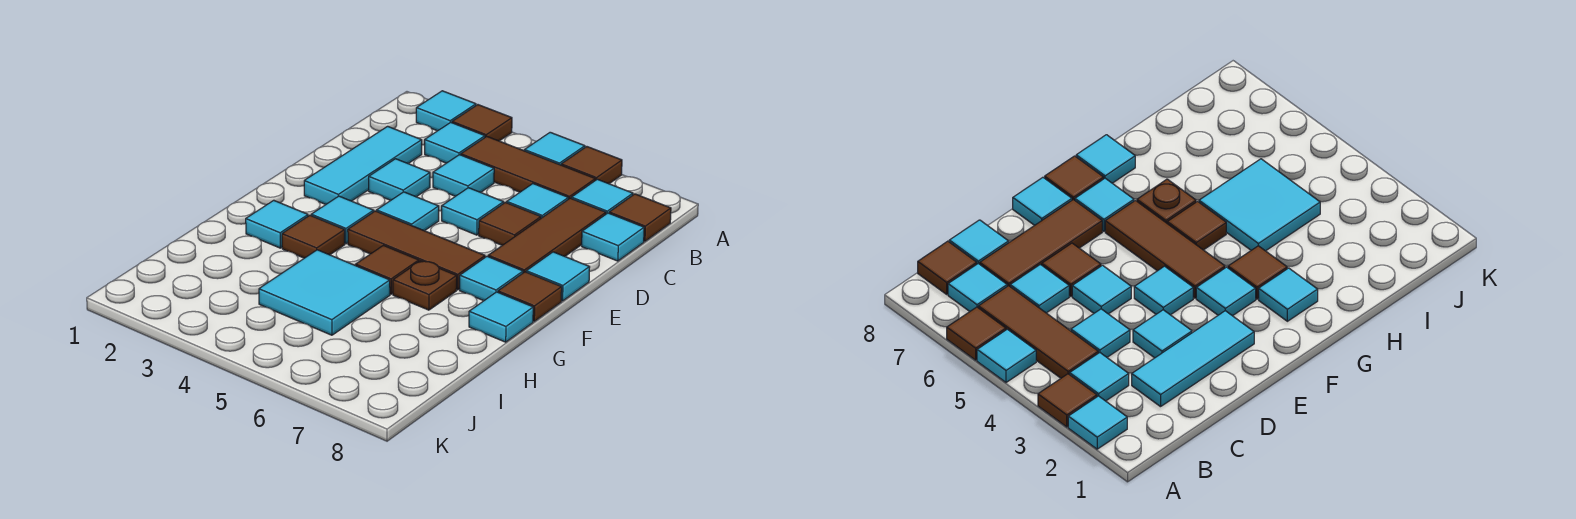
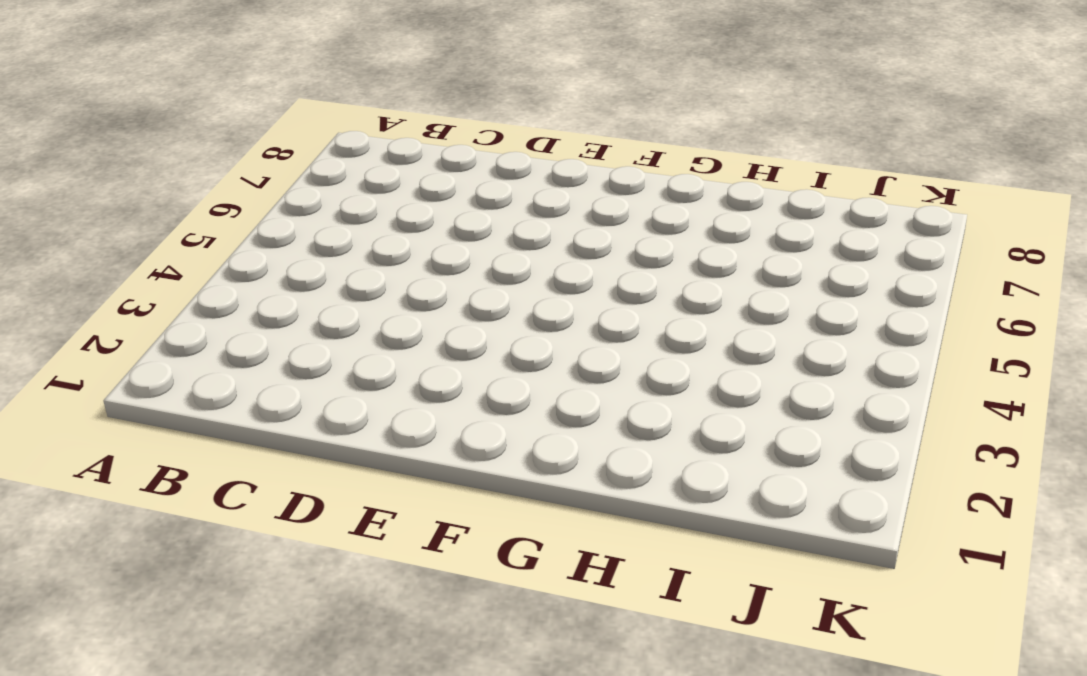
none -> cyan 1x1 tile [416,91,476,131]
none -> brown 1x1 tile [452,105,512,141]
none -> cyan 1x1 tile [524,132,585,165]

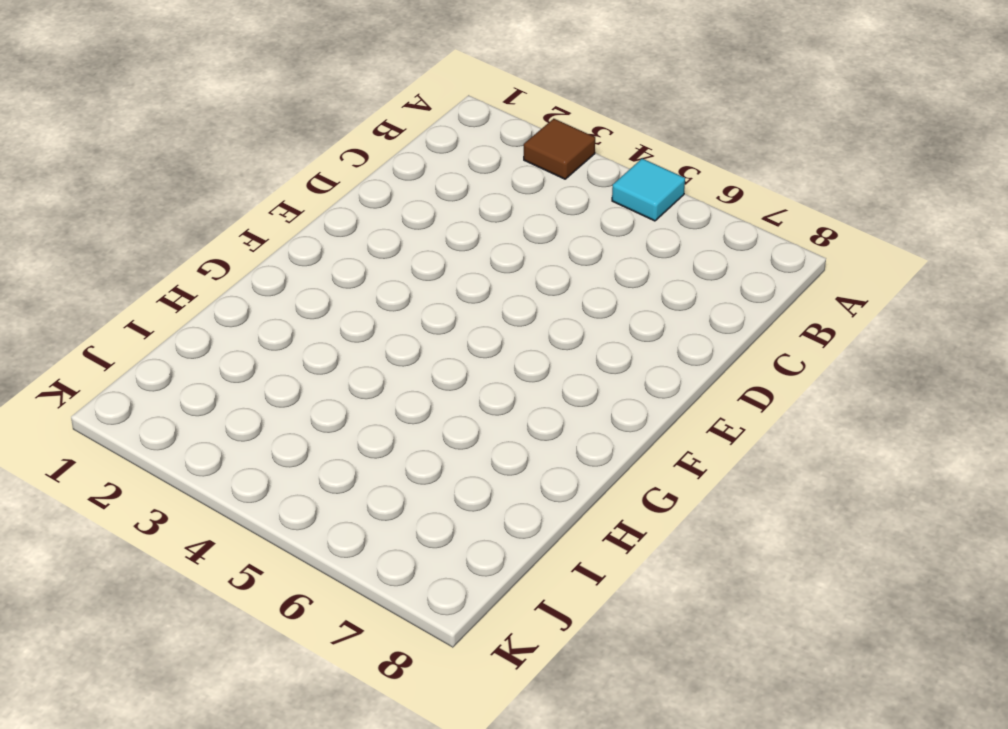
none -> cyan 1x1 tile [416,91,476,131]
none -> brown 1x1 tile [561,147,622,184]
none -> cyan 1x1 tile [425,122,485,163]

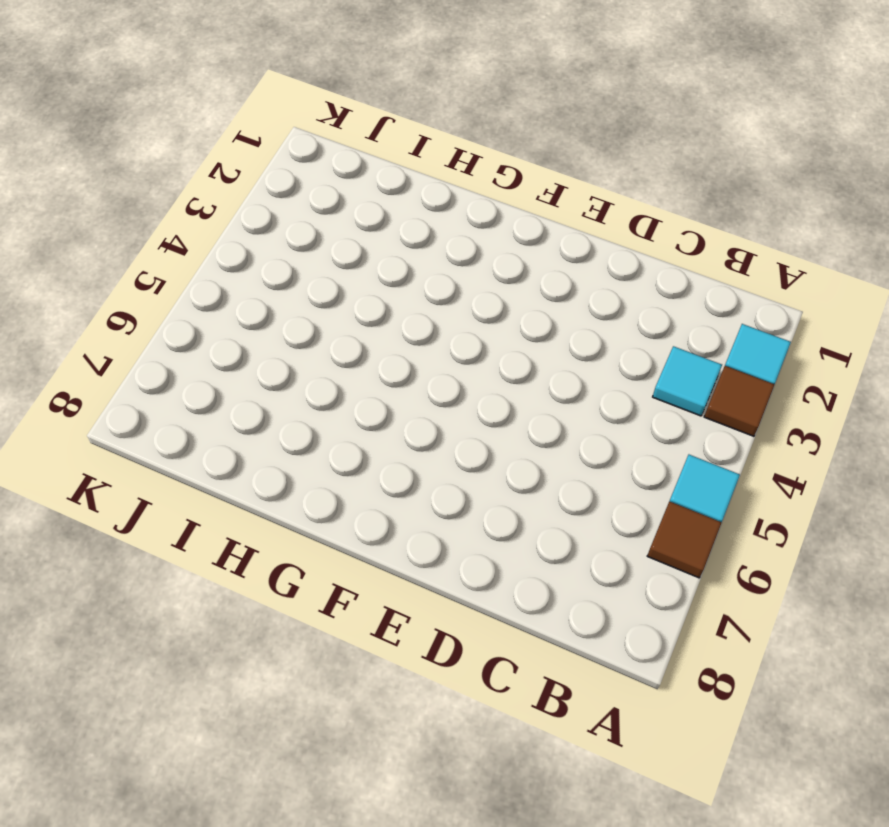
none -> brown 1x3 tile [461,136,595,199]
none -> cyan 1x1 tile [571,179,633,214]
none -> brown 1x1 tile [609,194,671,241]

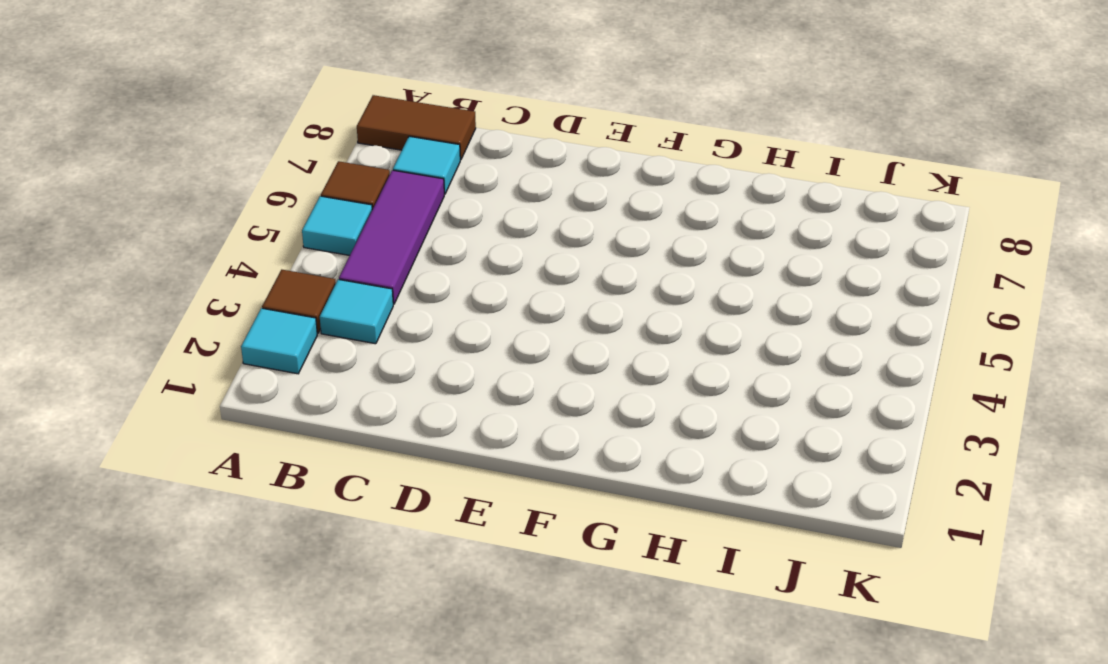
brown 1x2 tile [357,95,476,160] -> brown 1x1 tile [609,194,671,241]
purple 1x3 tile [339,170,444,304] -> brown 1x3 tile [461,136,595,199]
none -> cyan 1x3 tile [304,126,422,204]
none -> cyan 1x1 tile [433,155,494,196]
none -> cyan 1x1 tile [507,184,568,218]

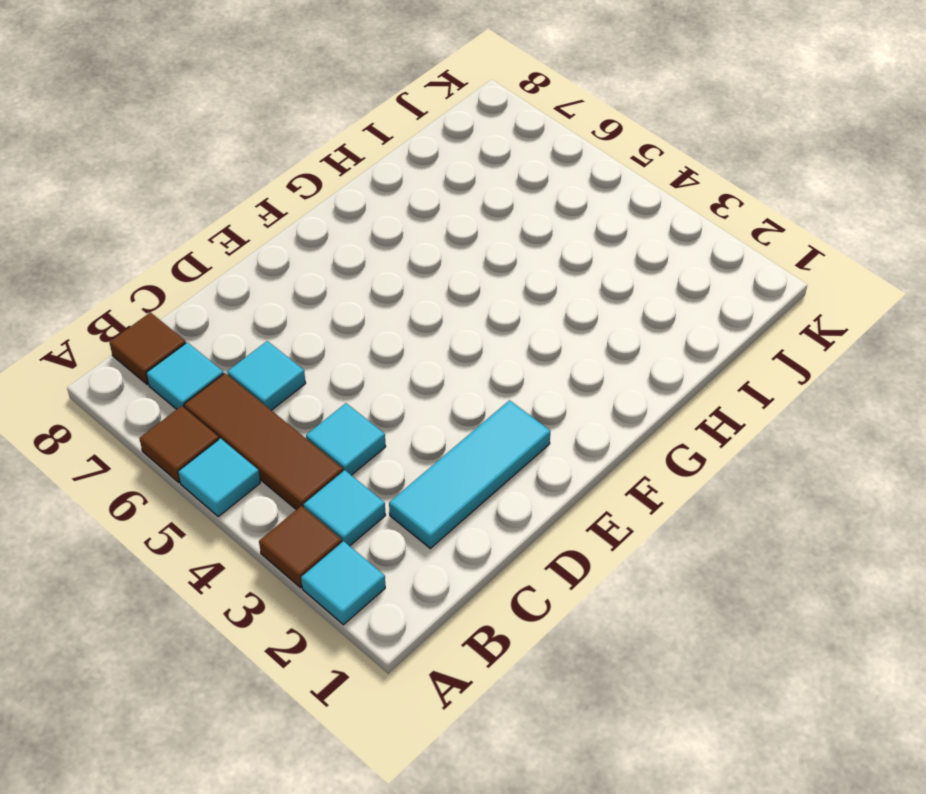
none -> brown 1x3 tile [488,198,606,273]
none -> cyan 1x1 tile [582,213,644,261]
none -> cyan 1x1 tile [369,159,430,200]

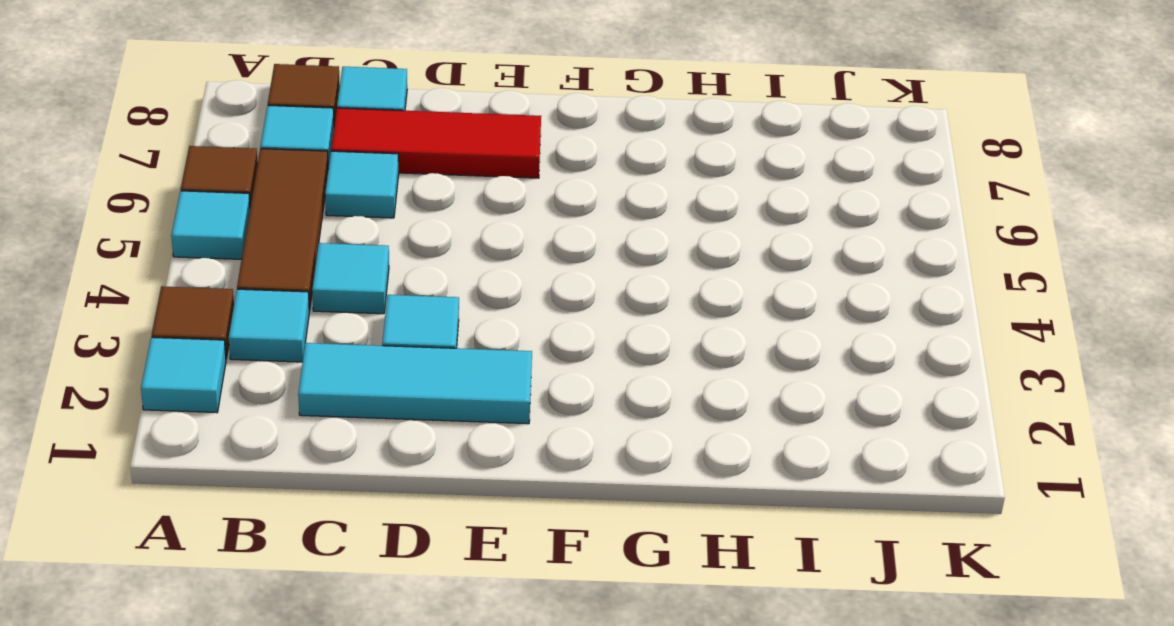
red 1x3 tile [331,108,541,178] -> brown 1x3 tile [488,198,606,273]
none -> cyan 1x1 tile [442,188,504,235]
none -> brown 1x1 tile [479,202,541,245]
none -> cyan 1x1 tile [377,192,439,231]

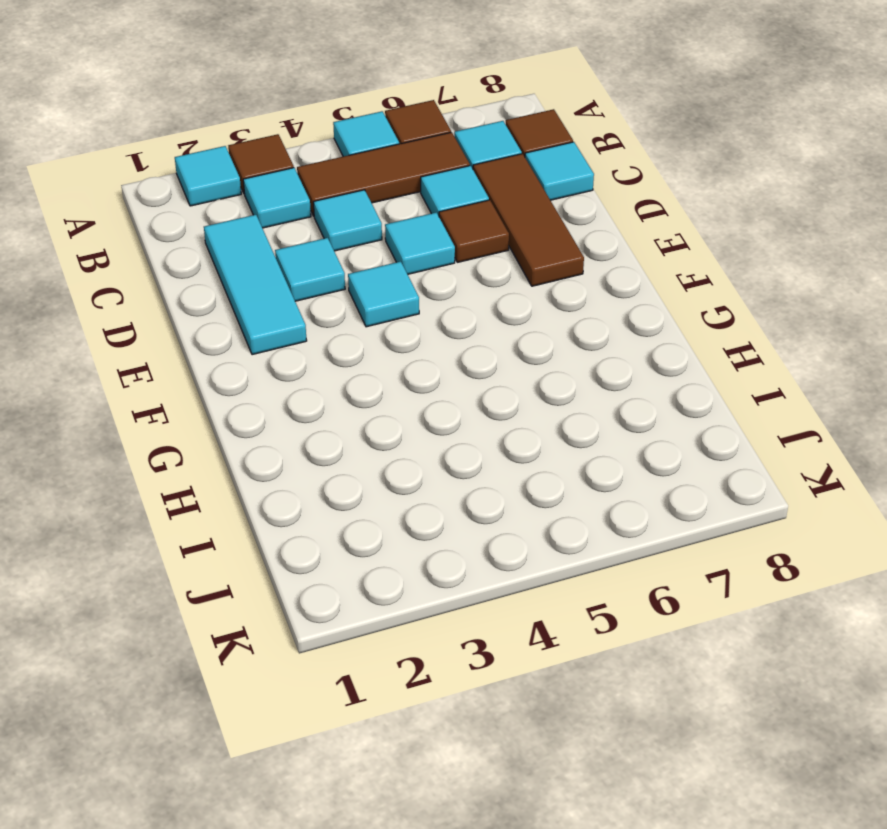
none -> cyan 1x1 tile [526,252,590,301]
none -> cyan 1x1 tile [311,196,374,244]
none -> brown 1x3 tile [348,211,485,290]

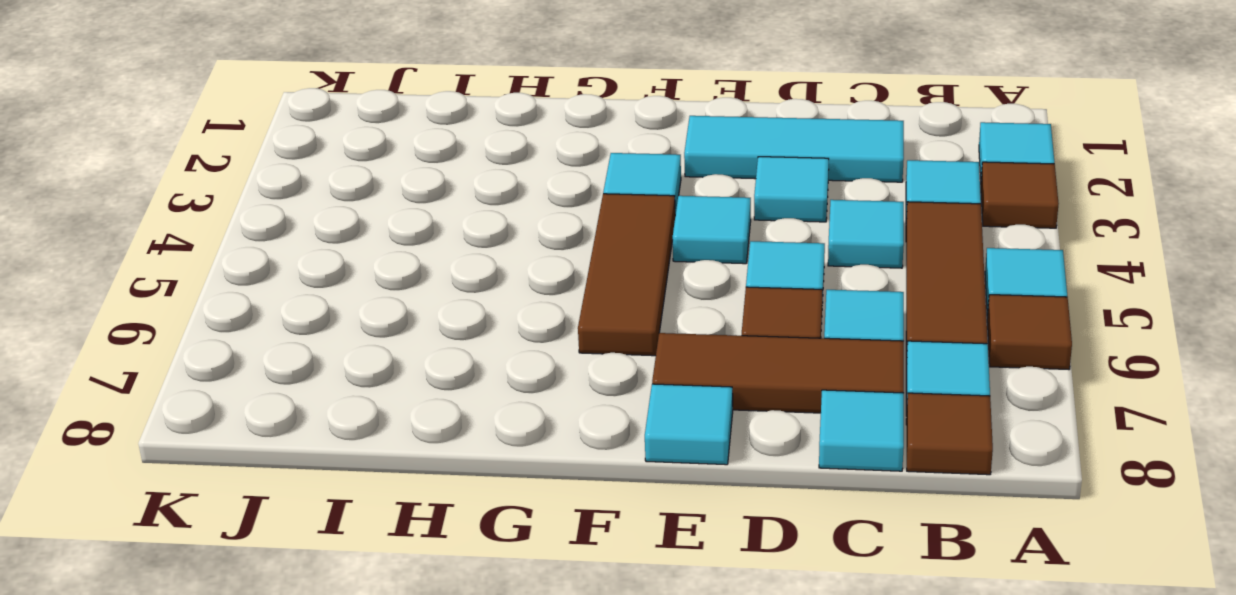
none -> cyan 1x1 tile [460,256,523,301]
none -> brown 1x1 tile [498,272,562,321]
none -> cyan 1x1 tile [246,200,308,248]

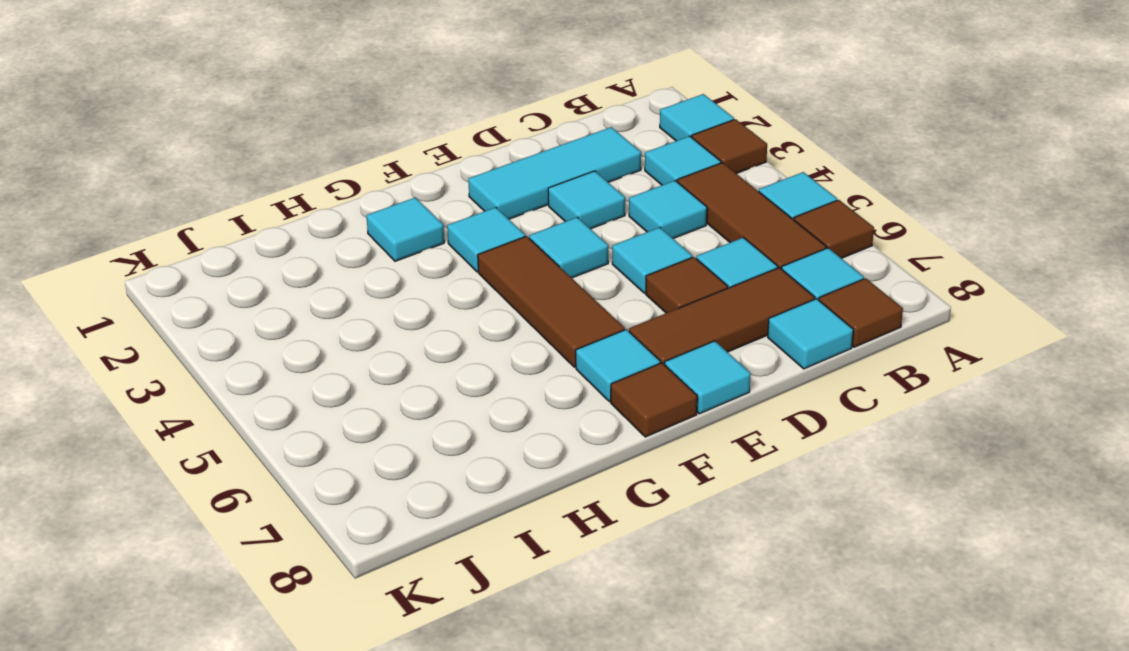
none -> brown 1x1 tile [282,215,345,258]
none -> brown 1x1 tile [356,245,419,294]
none -> brown 1x1 plate [393,261,457,310]

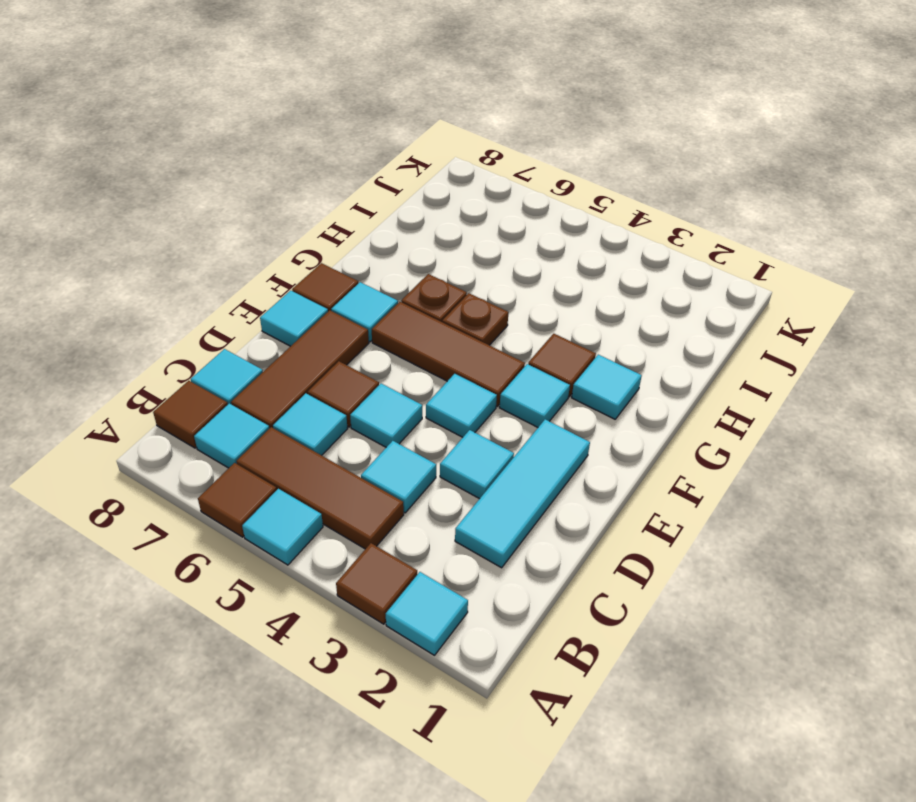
brown 1x1 plate [442,293,508,345] -> brown 1x1 tile [356,245,419,294]
none -> cyan 1x1 tile [425,122,485,163]
none -> cyan 1x1 tile [469,292,533,342]
none -> cyan 2x2 tile [259,250,390,335]

